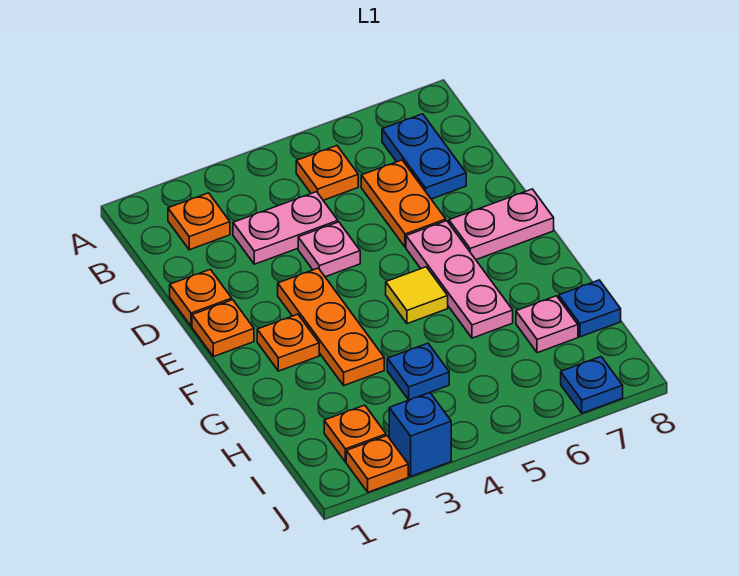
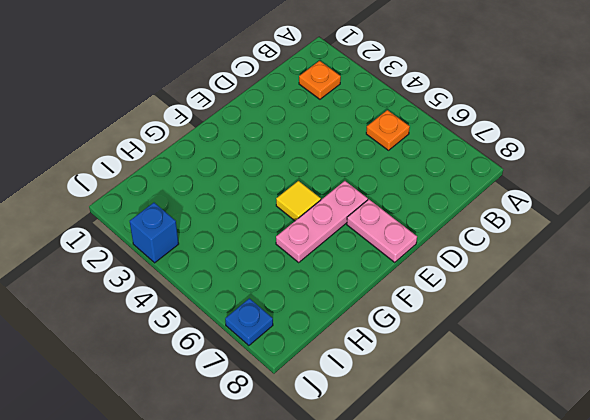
none -> blue 1x2 plate [382,114,466,199]
none -> pink 1x2 plate [233,192,338,264]
none -> orange 1x2 plate [361,160,446,247]

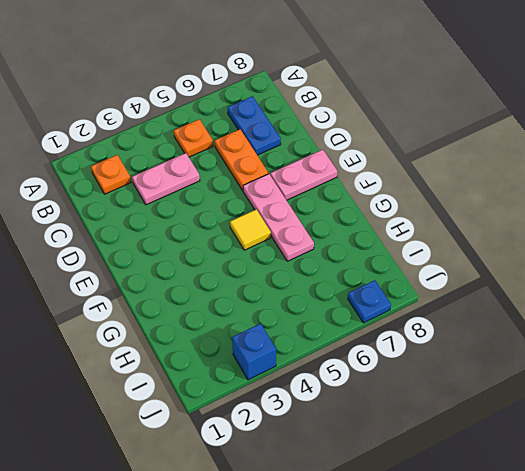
none -> orange 1x1 plate [170,269,232,326]
none -> pink 1x1 plate [298,222,360,277]
none -> orange 1x1 plate [192,300,254,357]

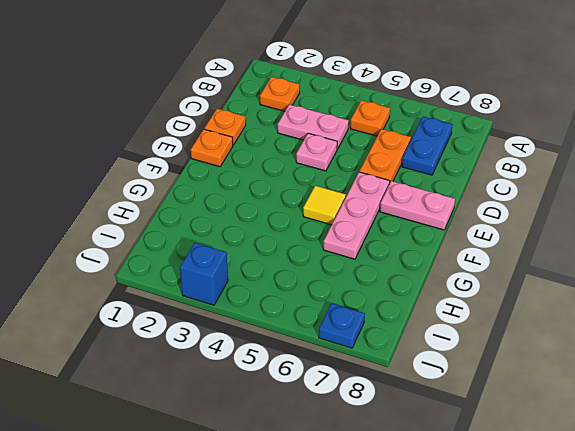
none -> orange 1x3 plate [278,268,384,385]
none -> orange 1x1 plate [257,314,319,371]
none -> blue 1x1 plate [387,343,449,400]

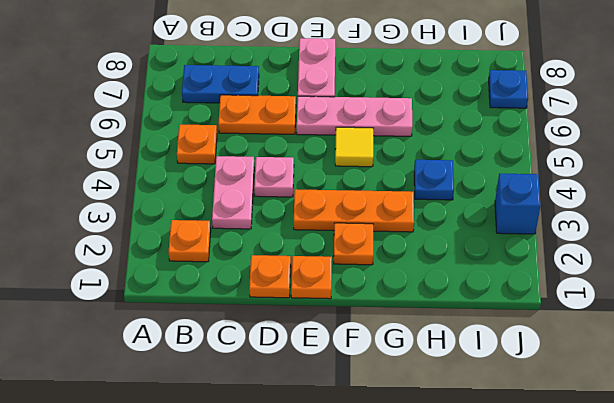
none -> pink 1x1 plate [516,296,578,353]
none -> blue 1x1 plate [559,280,621,337]
none -> orange 1x1 plate [324,405,386,462]

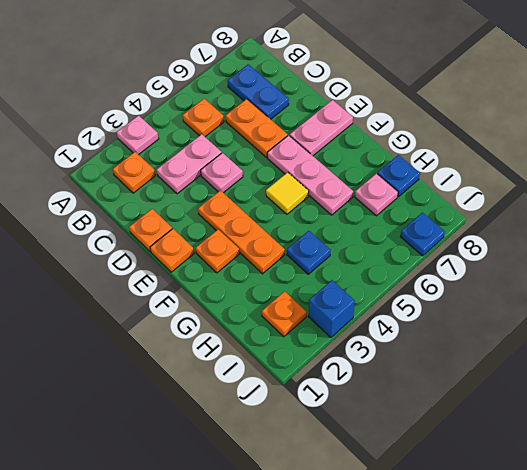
pink 1x1 plate [117,115,159,155] -> none
none -> orange 1x1 plate [346,436,408,492]

